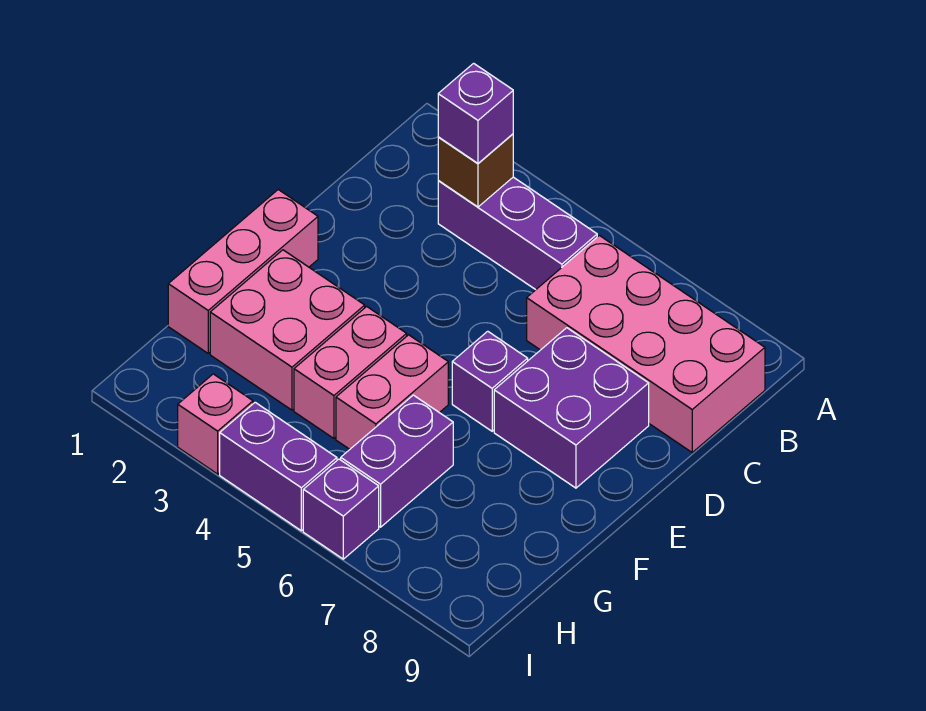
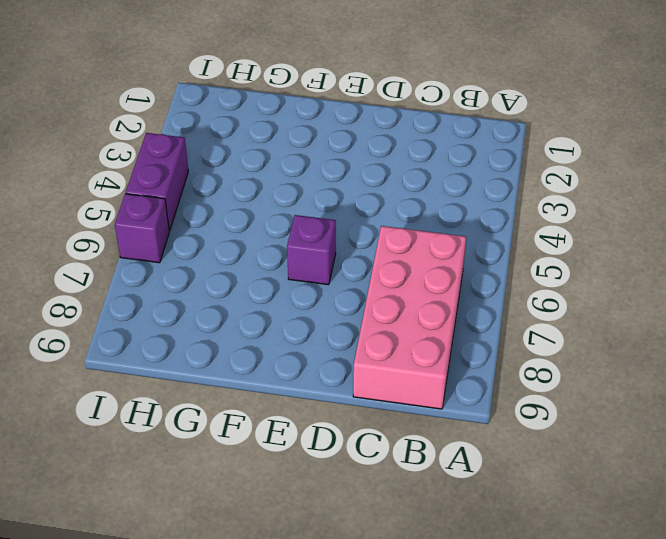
none -> purple 1x3 brick [438,177,597,290]
none -> purple 2x2 brick [494,328,649,488]
none -> pink 1x3 brick [168,190,318,353]

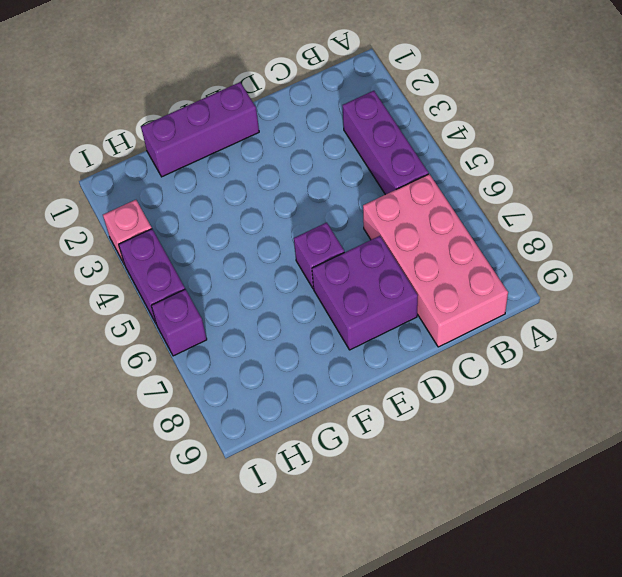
purple 1x3 brick [141,82,259,177] -> pink 1x3 brick [168,190,318,353]
none -> pink 2x2 brick [210,250,365,410]
none -> pink 1x2 brick [294,307,407,438]
none -> pink 1x2 brick [336,335,448,449]

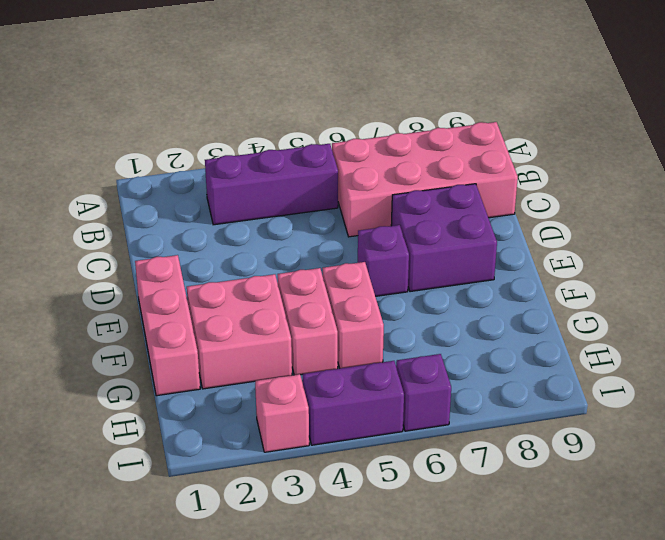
none -> purple 1x2 brick [341,395,453,527]
none -> brown 1x1 brick [438,134,513,207]
none -> purple 1x1 brick [438,63,513,163]

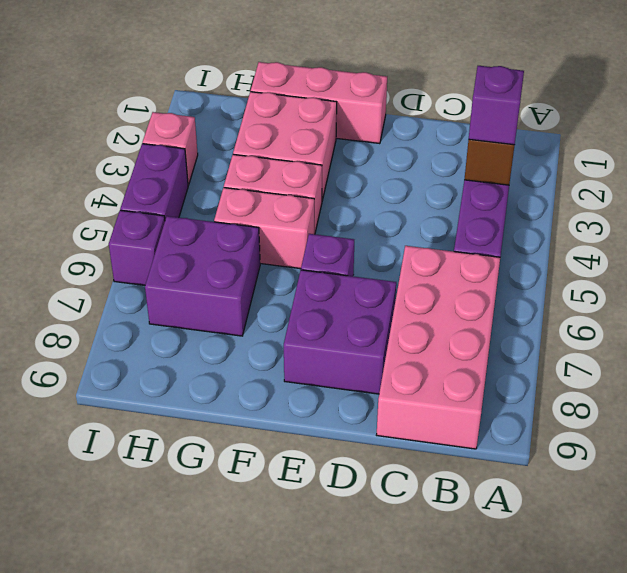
purple 2x2 brick [145,216,260,336] -> purple 1x2 brick [341,395,453,527]

